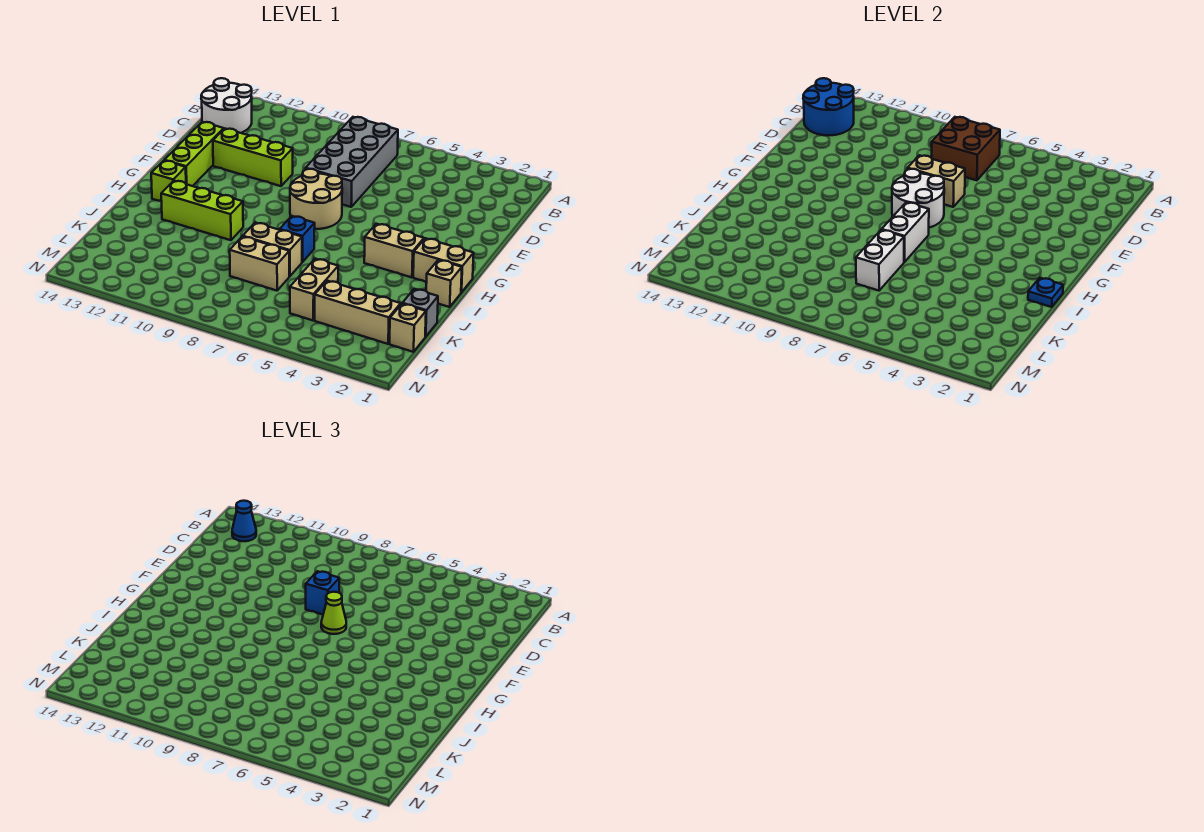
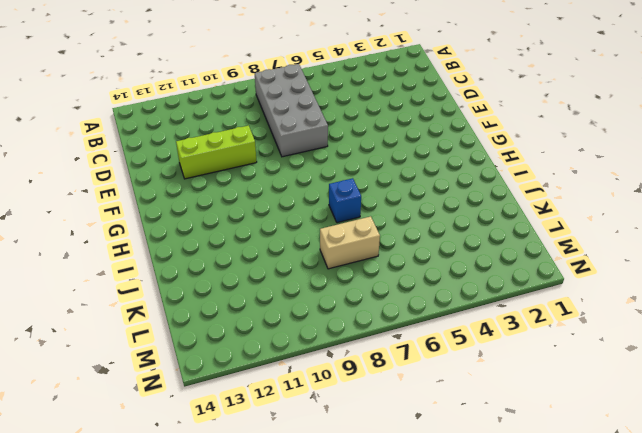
none -> white 2x2 round brick [201,78,252,133]
none -> lime 1x3 brick [164,122,224,186]
none -> tan 2x2 round brick [290,169,342,229]

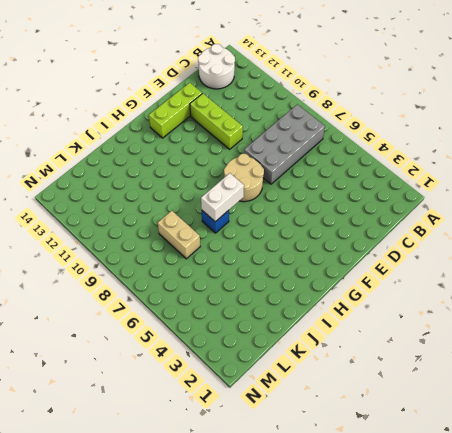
none -> tan 1x2 brick [413,238,474,293]
none -> tan 1x2 brick [364,224,424,277]
none -> lime 1x1 brick [151,161,186,202]

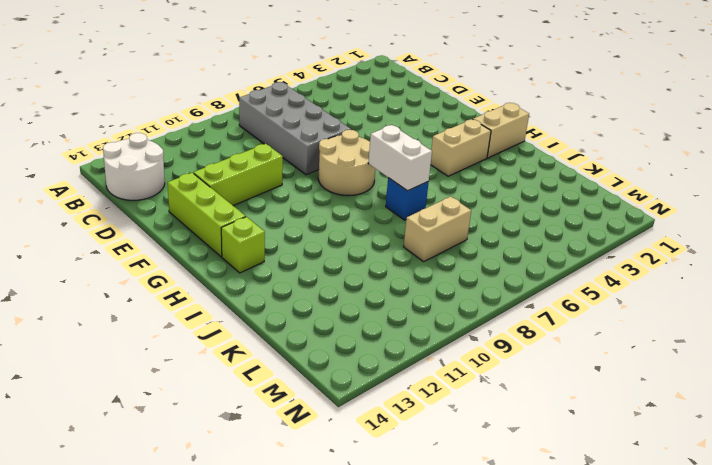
none -> tan 1x1 brick [426,260,462,307]
none -> lime 1x3 brick [161,181,243,240]
none -> tan 1x2 brick [243,223,302,276]

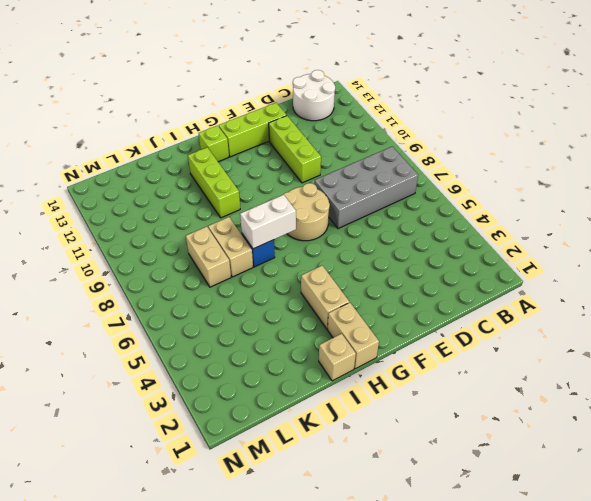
none -> grey 1x1 brick [402,289,438,337]
none -> tan 1x2 brick [290,259,338,320]
none -> tan 1x1 brick [390,304,426,352]

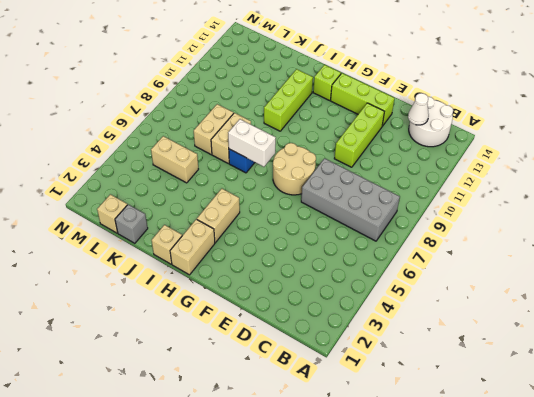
white 1x1 cone [408,93,429,125] -> blue 2x2 round brick [803,78,854,135]
none -> tan 1x3 brick [315,281,401,344]
none -> brown 2x2 brick [932,117,1000,180]
none -> tan 1x2 brick [908,155,965,207]

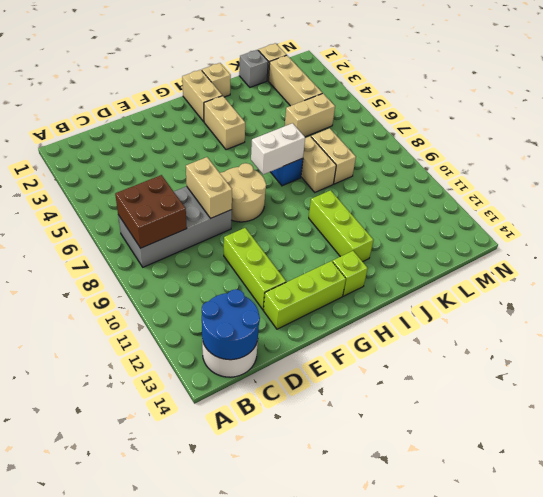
none -> white 2x2 round brick [892,169,944,228]
none -> blue 1x1 plate [1028,278,1063,307]
none -> white 1x2 brick [856,230,904,291]

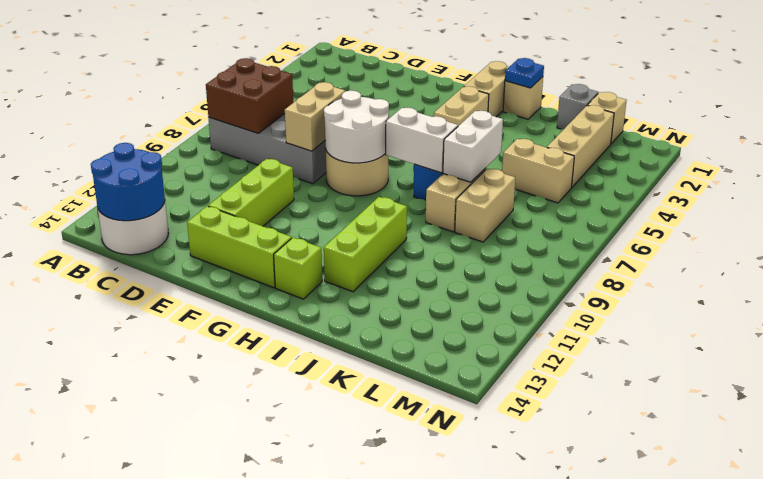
white 1x2 brick [443,111,503,182] -> white 1x2 brick turned to [856,230,904,291]
none -> blue 1x1 cone [232,501,256,541]
none -> blue 1x1 brick [306,571,339,615]
none -> lime 1x1 cone [321,592,346,634]

